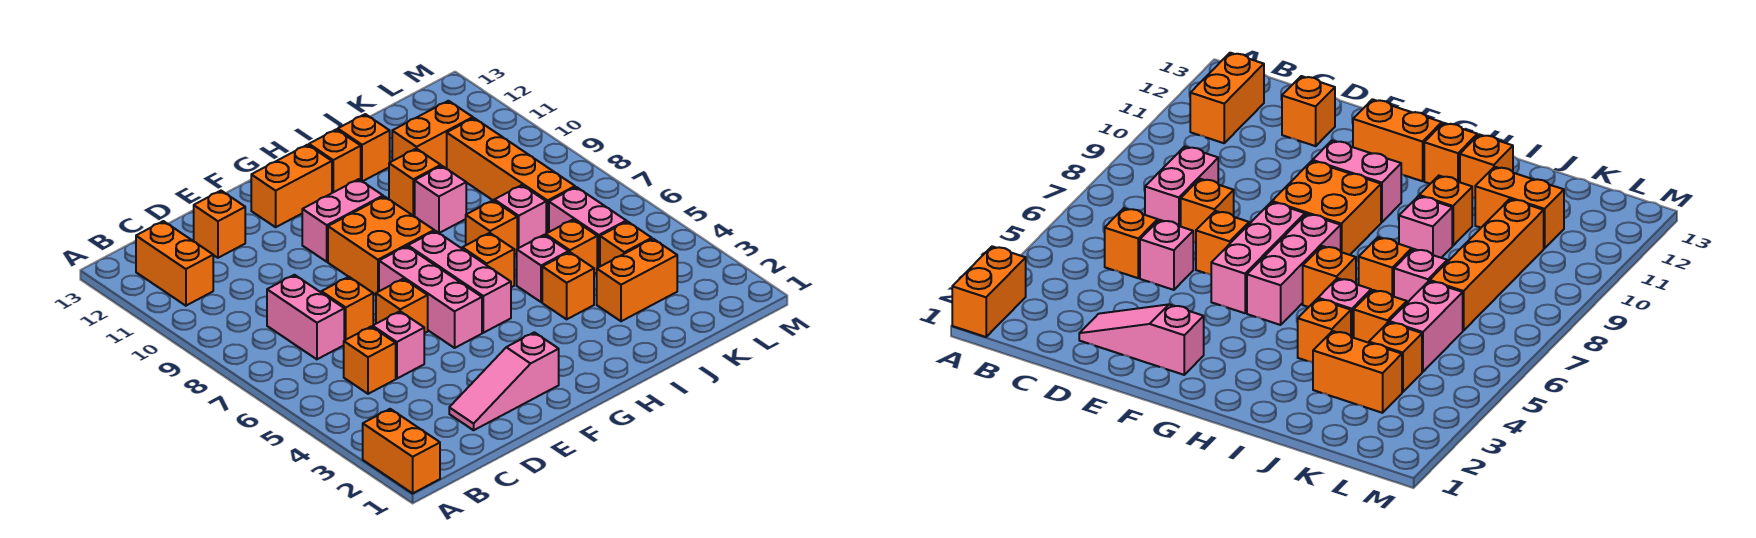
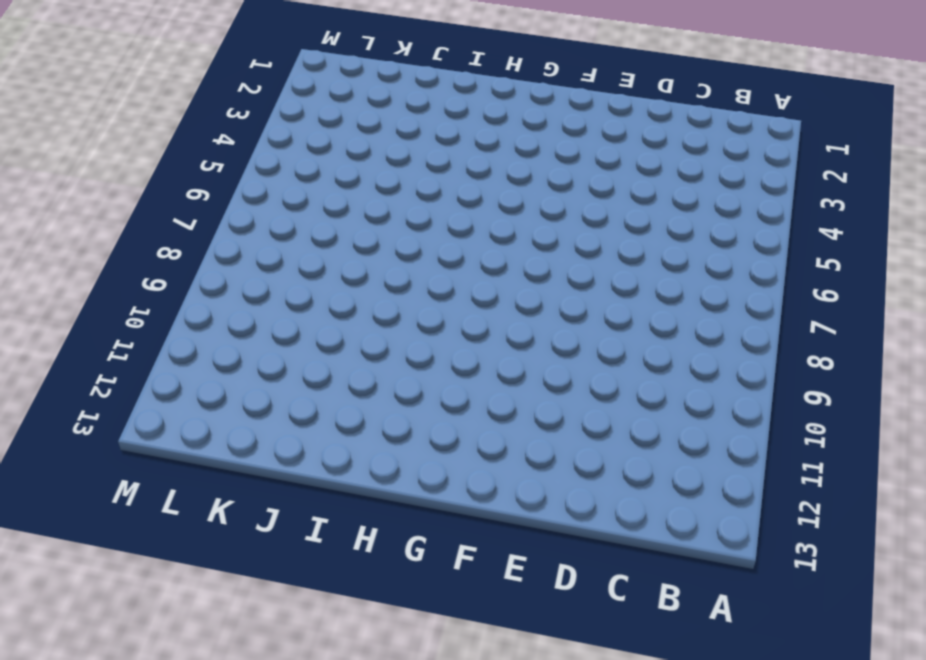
none -> orange 1x2 brick [363,409,440,493]
none -> orange 1x2 brick [136,221,213,306]
none -> orange 1x1 brick [344,327,396,394]

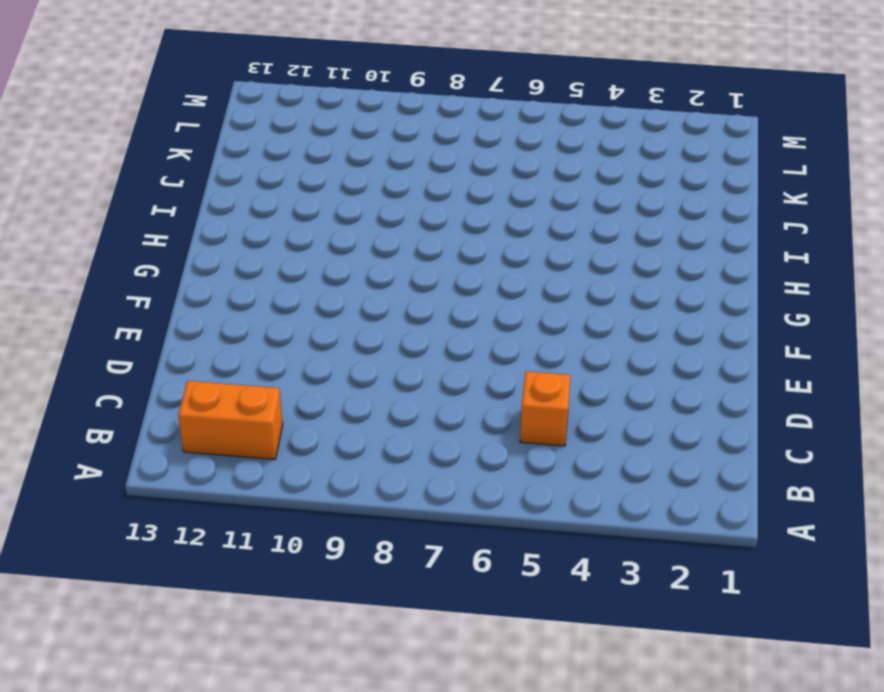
none -> orange 1x2 brick [363,409,440,493]
none -> pink 1x2 brick [267,275,344,359]
none -> pink 1x3 slope [449,332,559,430]

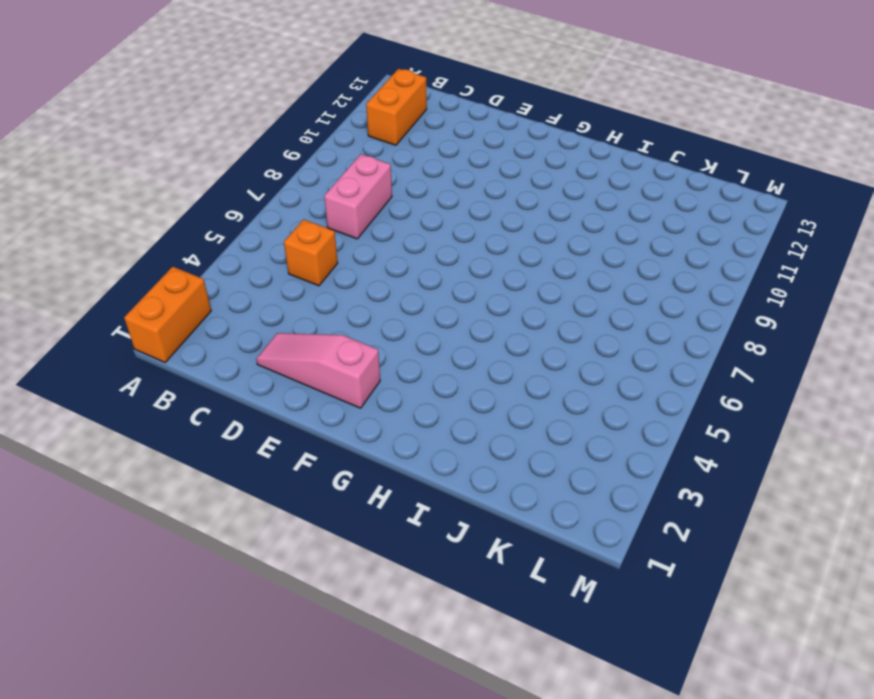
none -> pink 1x1 brick [373,311,424,378]
none -> orange 1x1 brick [321,277,373,340]
none -> orange 1x1 brick [194,191,245,258]

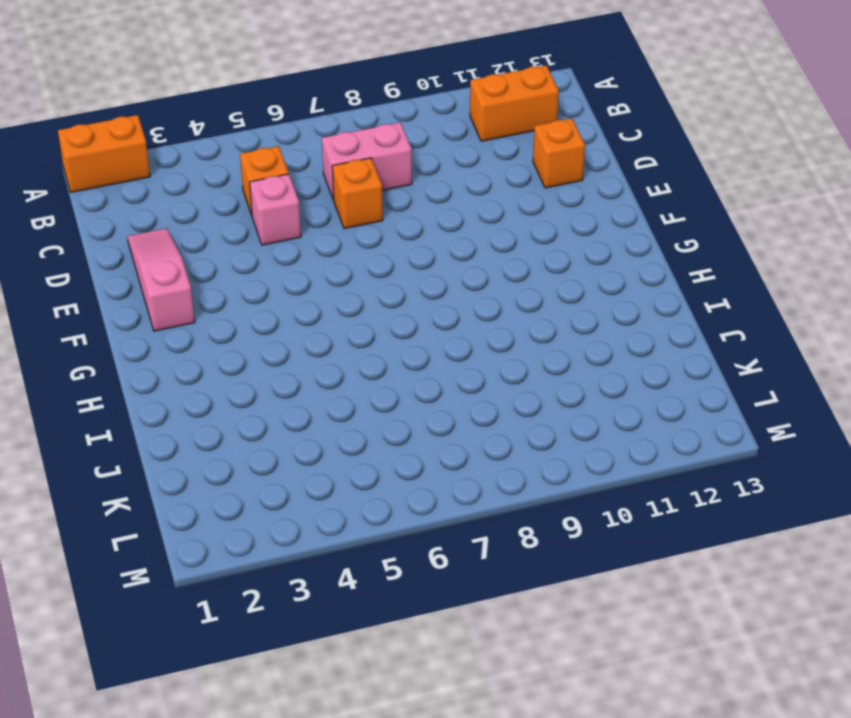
none -> orange 1x1 brick [376,279,428,333]
none -> pink 1x3 brick [379,246,482,348]
none -> orange 2x2 brick [328,196,434,295]

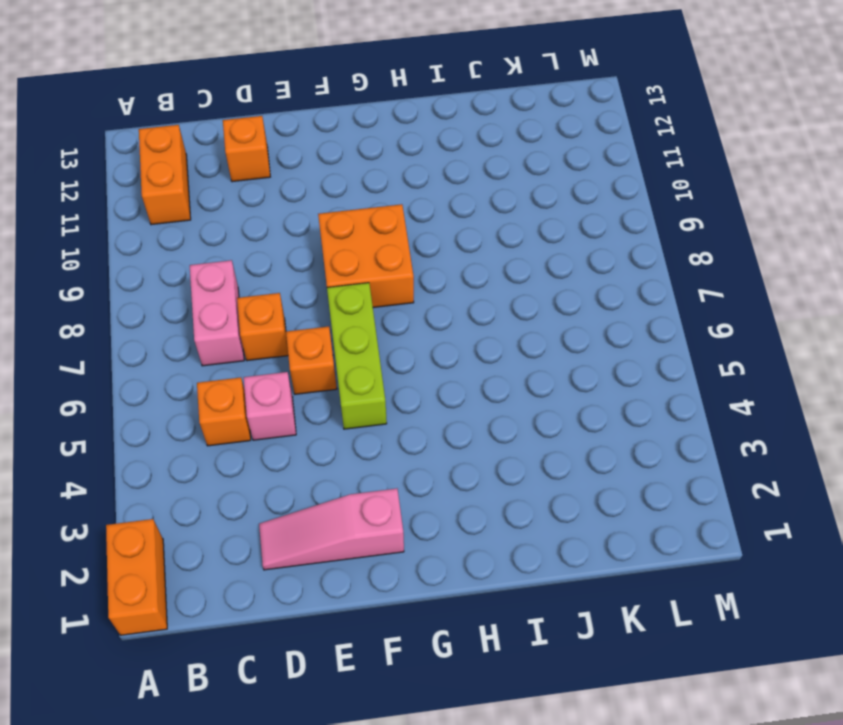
lime 1x3 brick [327,283,387,429] -> pink 1x3 brick [379,246,482,348]
none -> pink 1x2 brick [302,179,383,262]
none -> orange 1x2 brick [251,145,332,227]
none -> pink 1x3 brick [408,231,511,333]

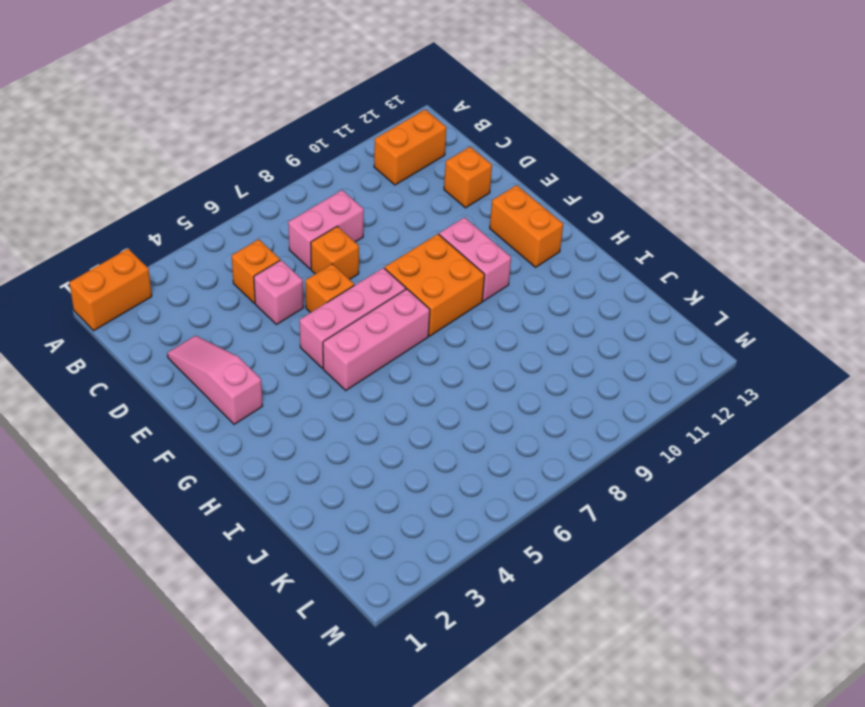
none -> orange 1x1 brick [462,233,514,287]
none -> orange 1x1 brick [309,129,361,193]
none -> orange 1x1 brick [542,252,594,319]

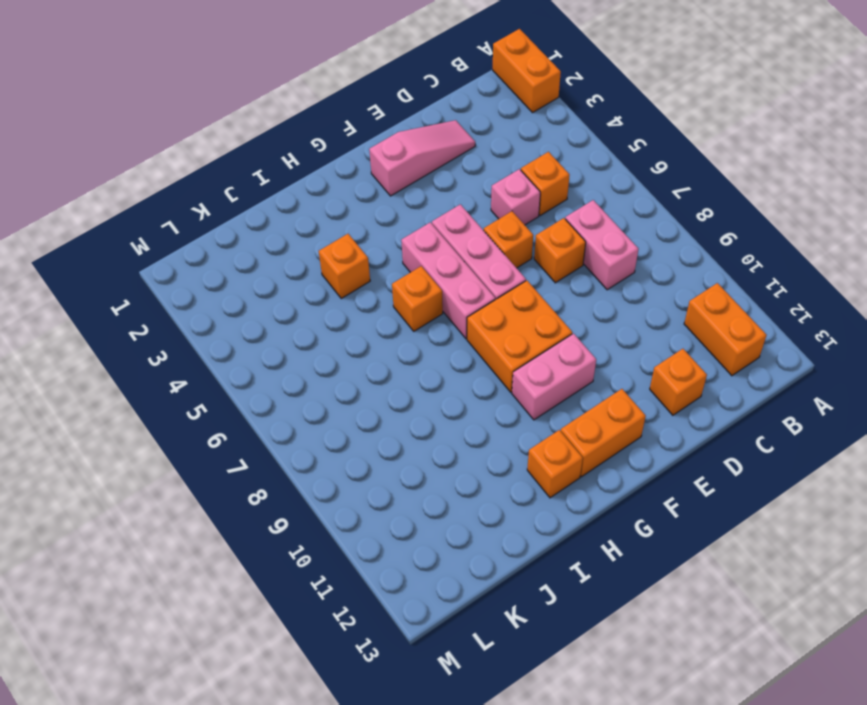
none -> pink 1x1 brick [517,235,569,302]
none -> orange 1x1 brick [466,200,517,255]
none -> pink 1x1 brick [415,166,466,233]

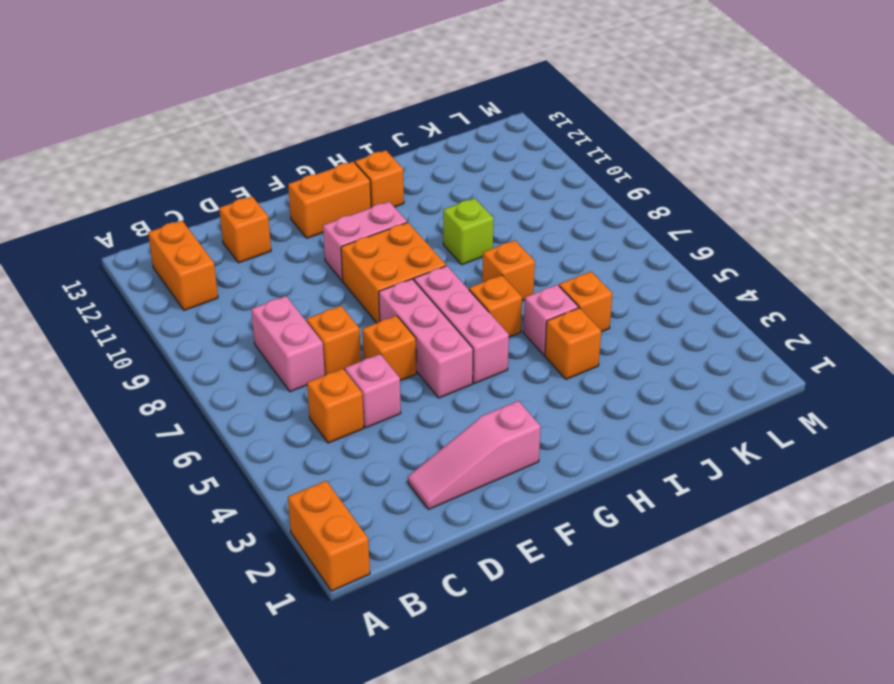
lime 1x1 brick [443,198,494,265] -> pink 1x1 brick [415,166,466,233]
none -> orange 1x1 brick [389,149,441,216]
none -> orange 1x1 brick [338,114,390,181]
none -> orange 1x2 brick [597,239,677,321]

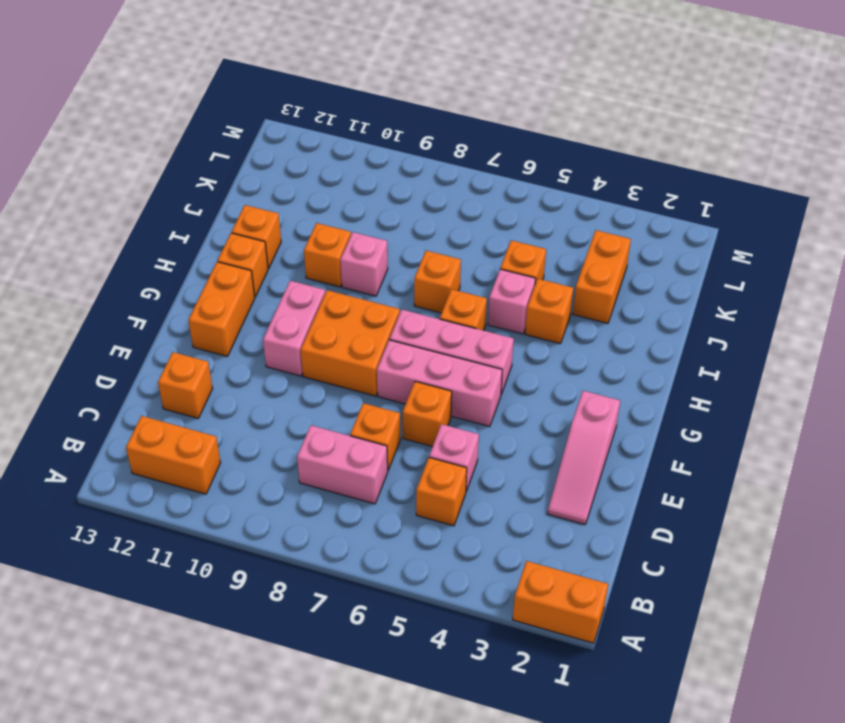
none -> pink 1x1 brick [494,185,546,249]
none -> orange 1x2 brick [392,101,473,168]
none -> orange 1x1 brick [600,222,652,266]

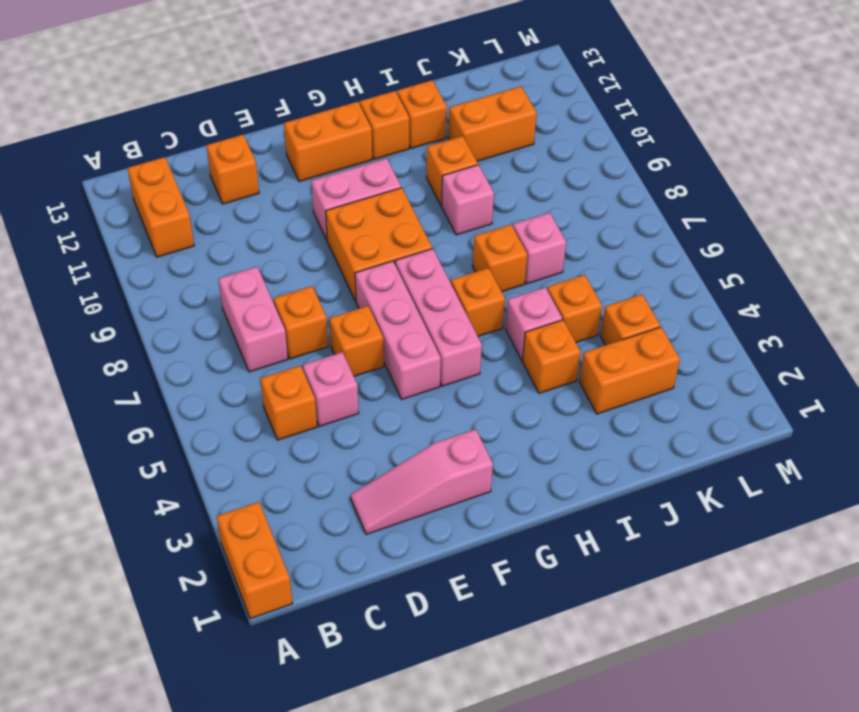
none -> pink 1x2 brick [549,187,626,268]
none -> orange 1x4 brick [447,118,575,233]

